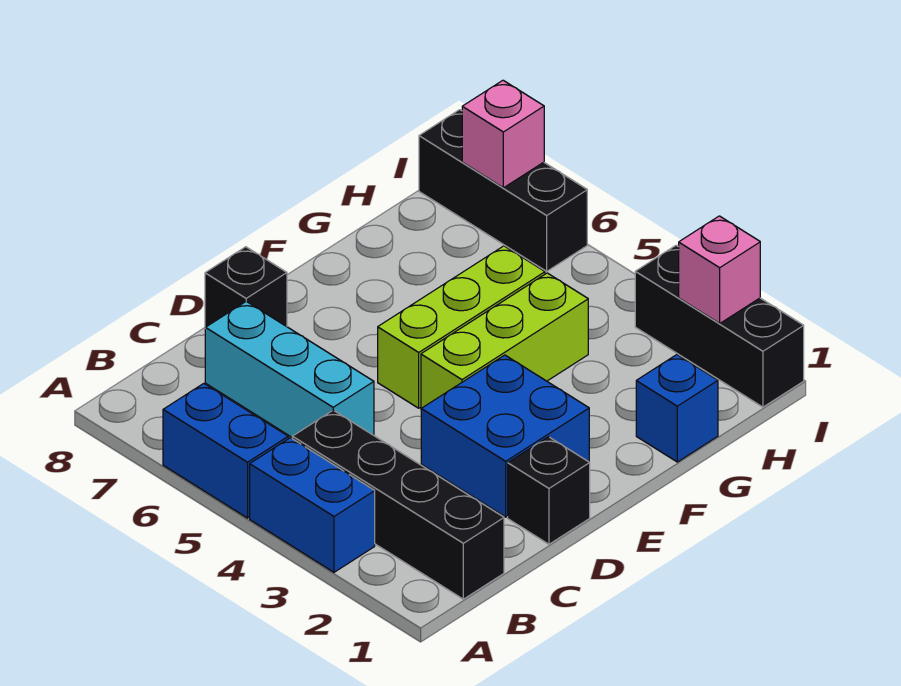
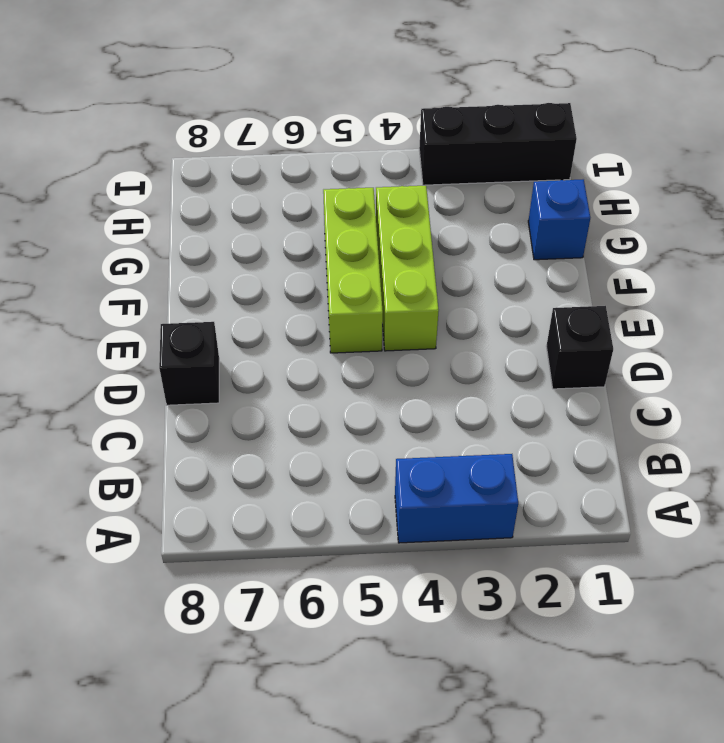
none -> blue 1x2 brick [163,384,288,518]
none -> black 1x4 brick [292,410,504,599]
none -> cyan 1x3 brick [205,301,374,437]

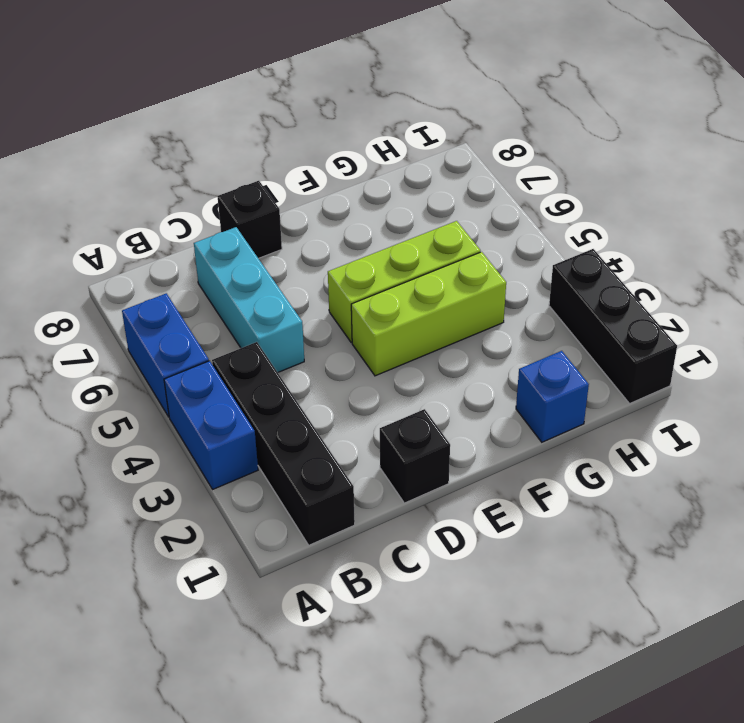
none -> blue 2x2 brick [421,355,589,517]
none -> black 1x3 brick [419,110,587,271]
none -> pink 1x1 brick [679,216,760,323]

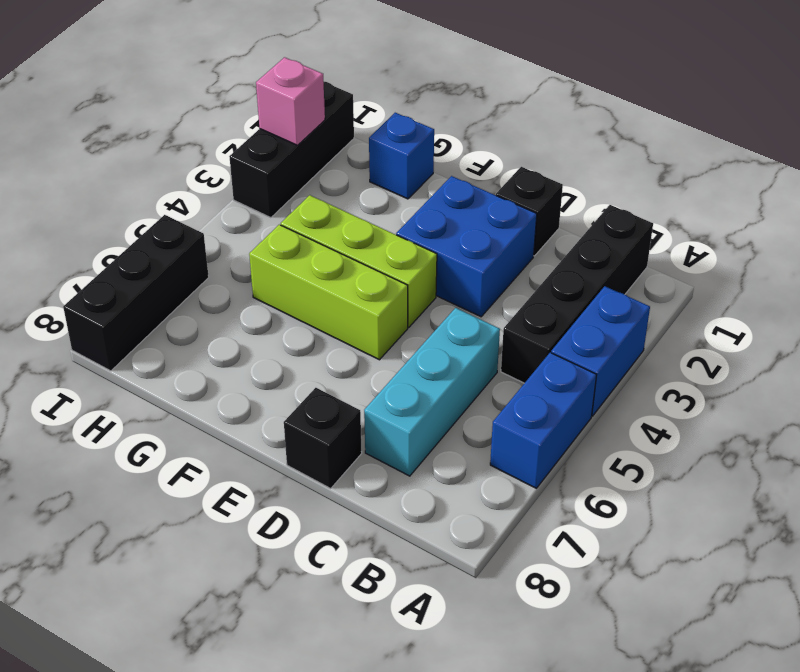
none -> pink 1x1 brick [462,80,544,188]

